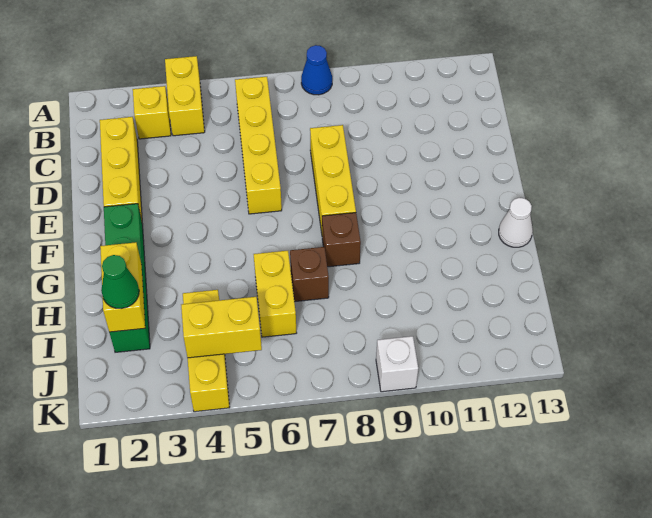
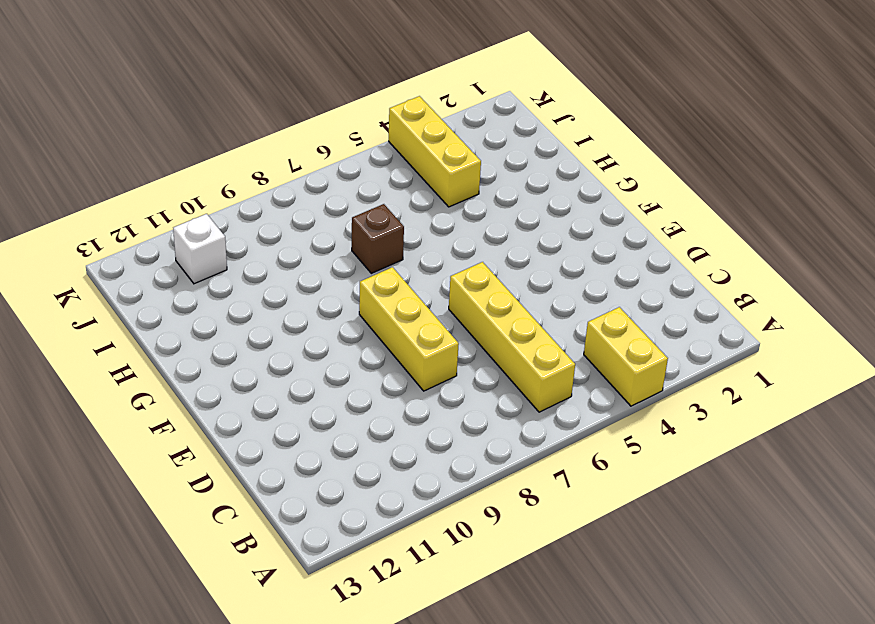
white 1x1 brick [173,214,227,284] -> white 1x1 brick moved to [376,336,418,392]
none -> blue 1x1 cone [301,45,332,95]
none -> yellow 1x1 brick [133,86,171,139]
none -> yellow 1x3 brick [100,117,142,220]

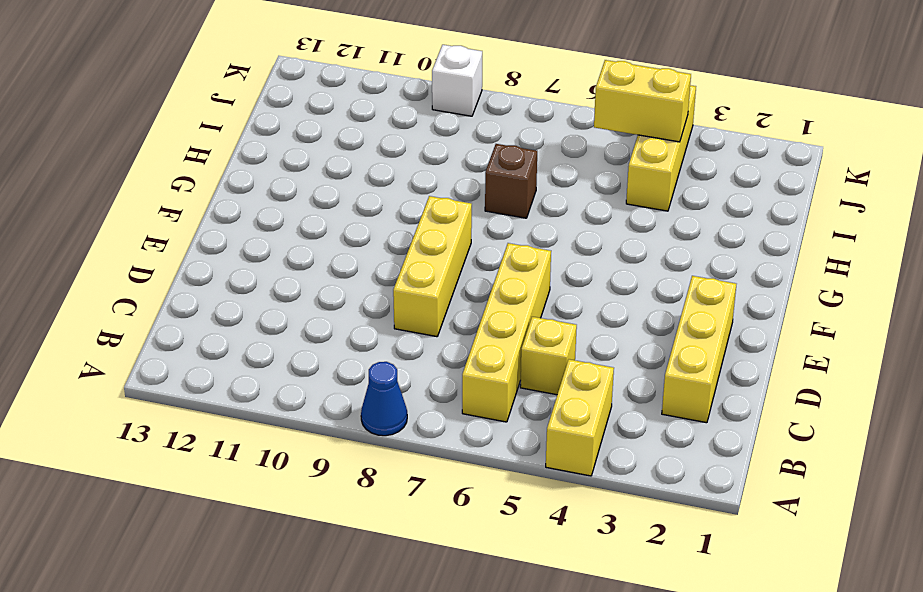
yellow 1x1 brick [520,317,577,395] -> yellow 1x1 brick moved to [133,86,171,139]
none -> green 1x4 brick [104,204,150,352]
none -> brown 1x1 brick [322,213,361,267]
none -> white 1x1 cone [499,198,533,247]

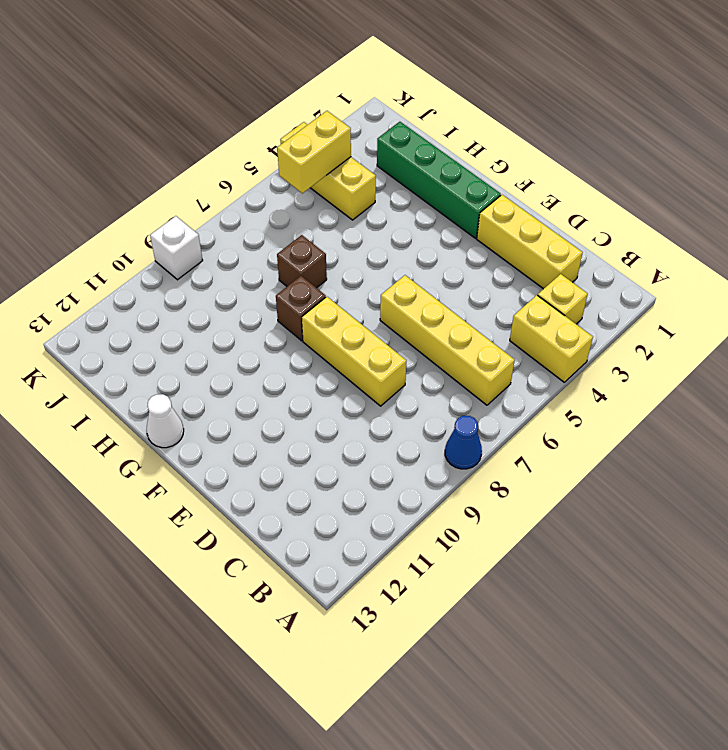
none -> yellow 1x2 brick [254,251,297,337]
none -> yellow 1x2 brick [100,242,145,332]
none -> green 1x1 cone [101,255,139,309]

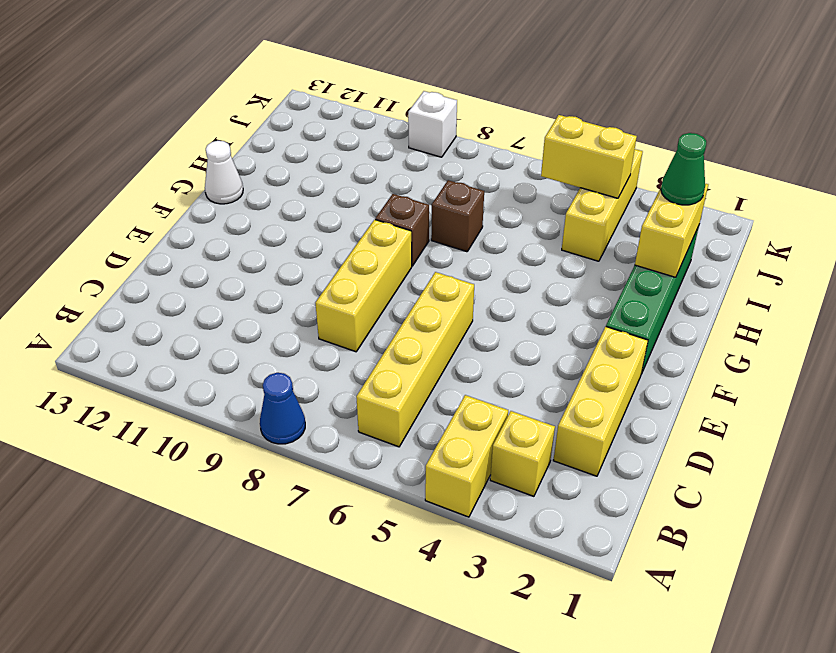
none -> yellow 1x2 brick [254,251,297,337]

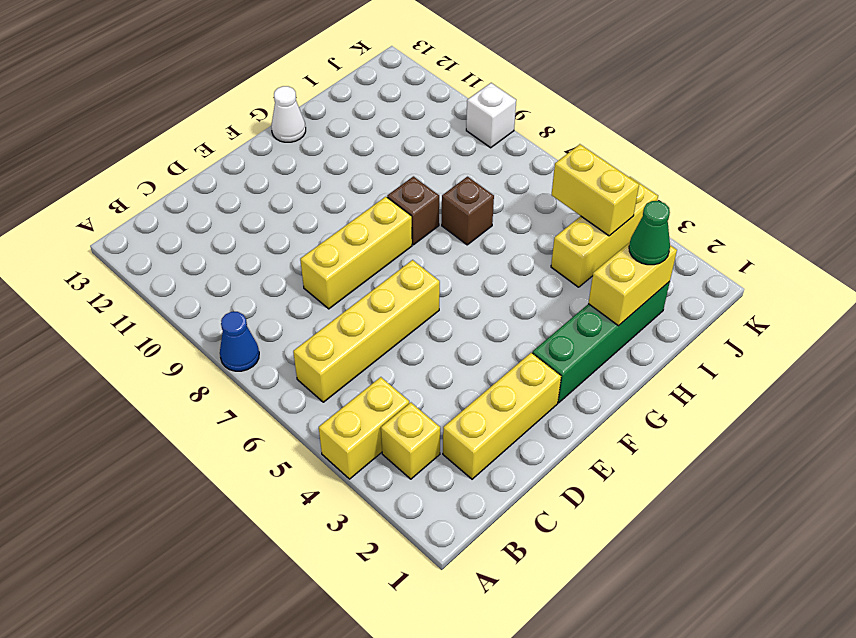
none -> yellow 1x2 brick [254,251,297,337]

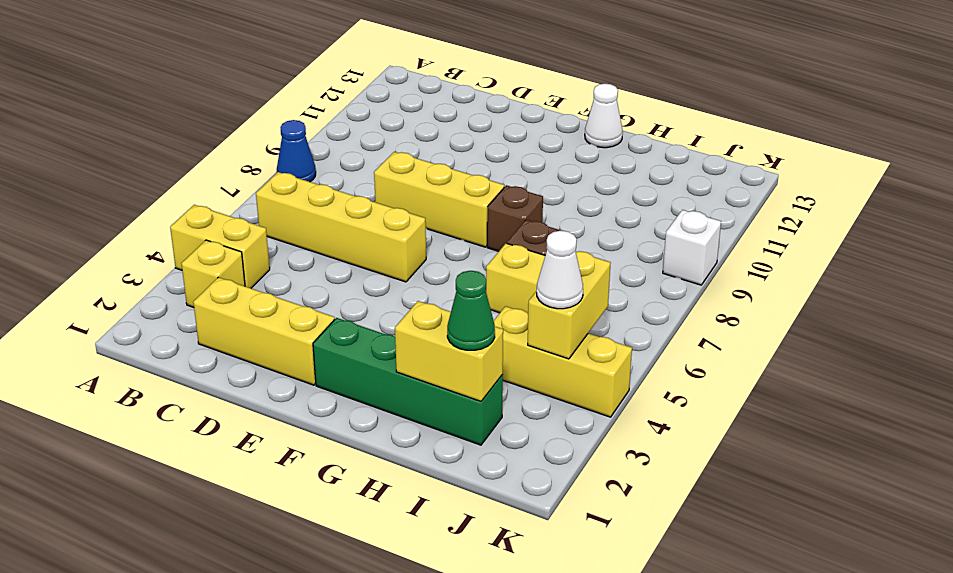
white 1x1 cone [537,231,583,309] -> none

